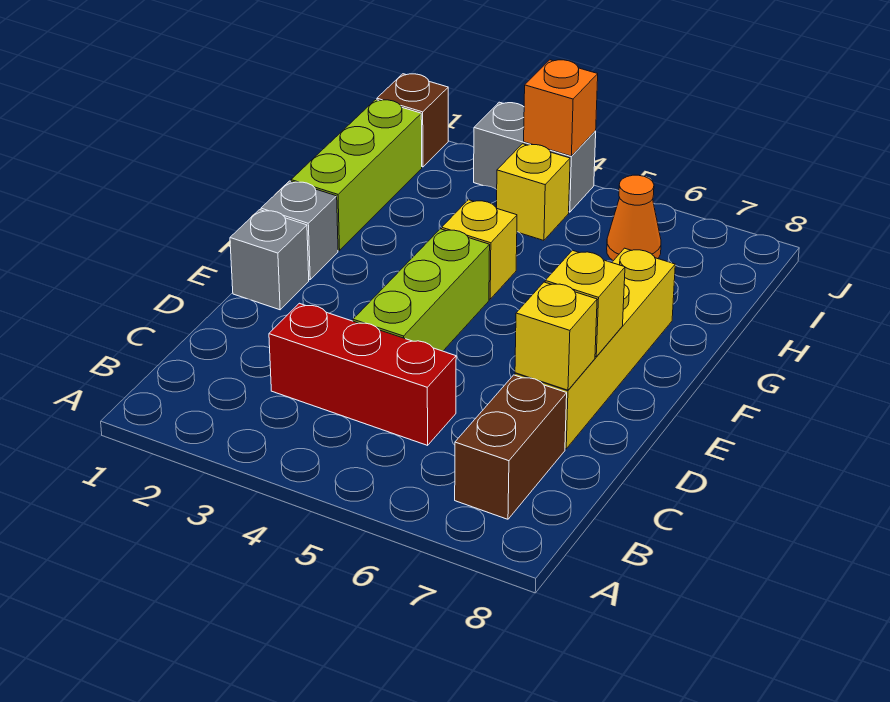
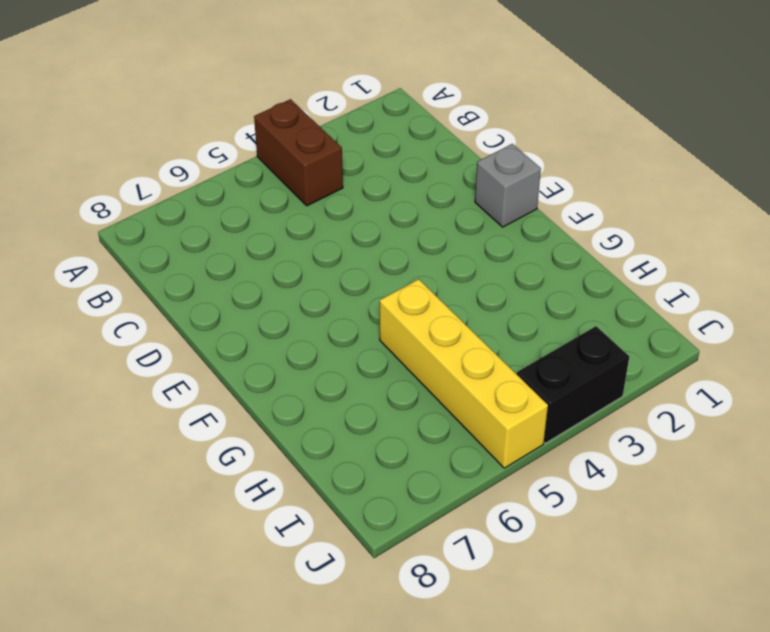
brown 1x2 brick [254,99,343,206] -> brown 1x2 brick moved to [455,375,567,519]
yellow 1x4 brick [380,279,548,468] -> yellow 1x4 brick moved to [515,248,675,449]
black 1x2 brick [517,326,629,443] -> grey 1x2 brick [474,102,596,212]
none -> red 1x3 brick [269,303,456,445]
none -> lime 1x3 brick [353,229,490,351]
none -> grey 1x1 brick [261,181,338,280]

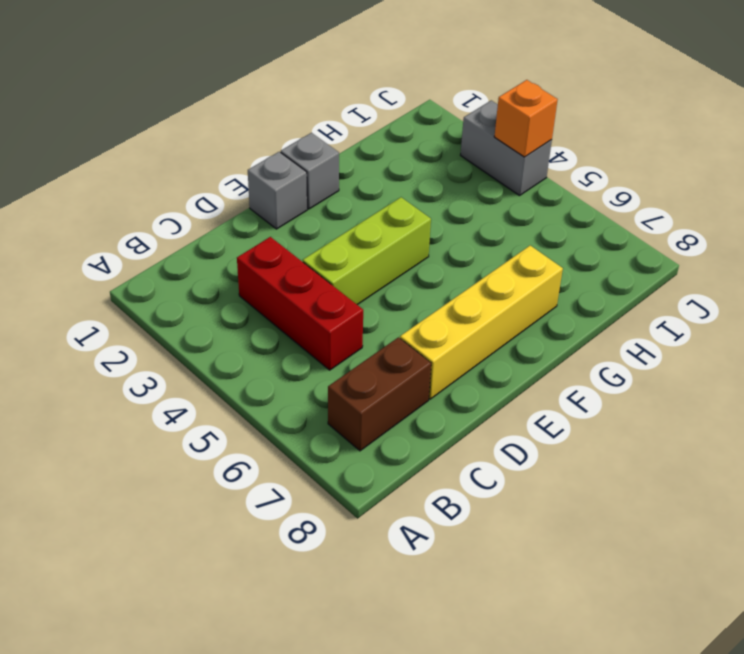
none -> lime 1x3 brick [291,100,422,250]
none -> yellow 1x1 brick [442,200,517,299]
none -> yellow 1x1 brick [497,144,570,240]

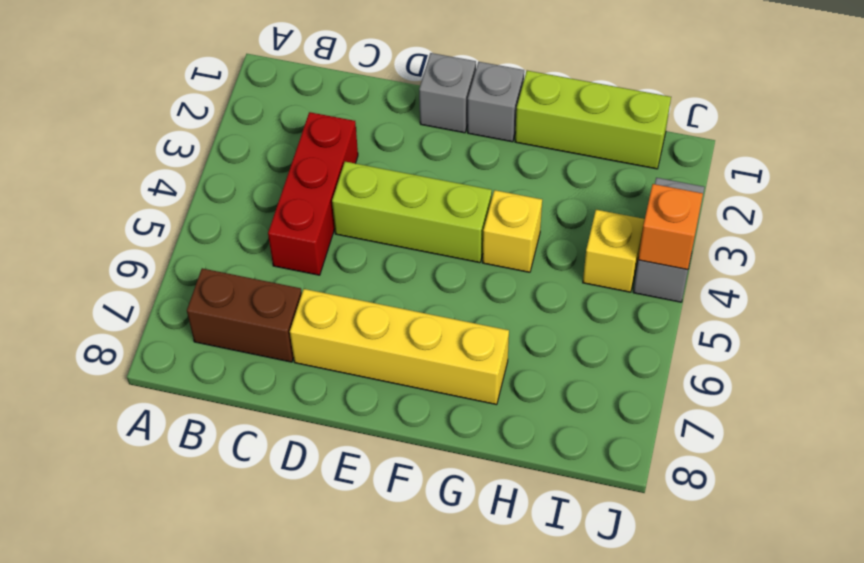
none -> orange 1x1 cone [607,175,661,261]
none -> brown 1x1 brick [377,74,448,167]
none -> yellow 1x1 brick [515,282,597,390]

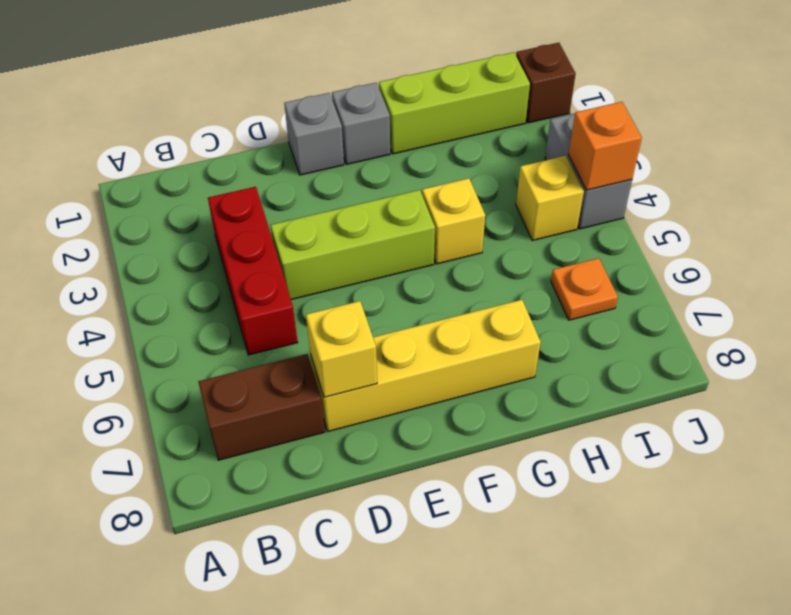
orange 1x1 plate [551,258,618,320] -> orange 1x1 cone [607,175,661,261]
none -> yellow 1x1 brick [545,250,625,357]

